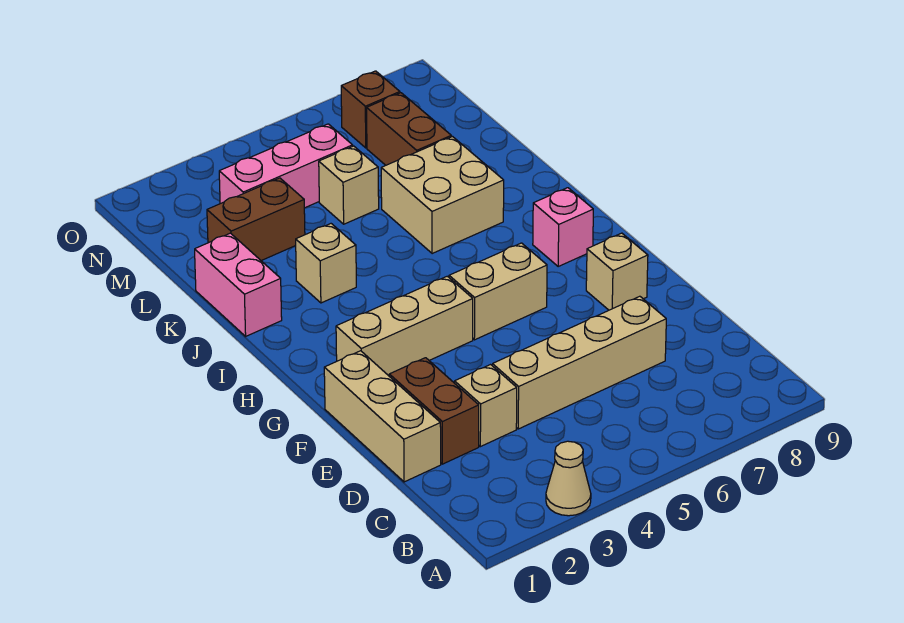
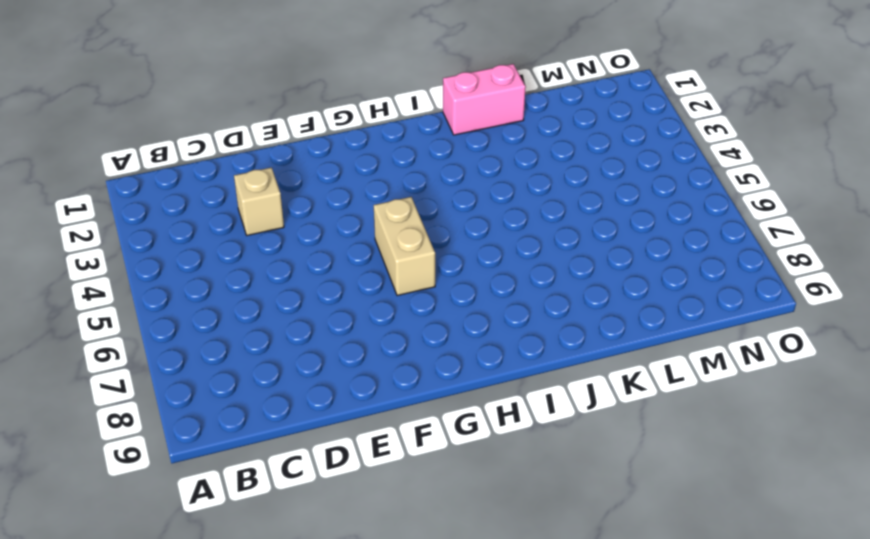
none -> tan 1x1 cone [546,441,591,516]
none -> tan 1x3 brick [324,351,441,482]
none -> brown 1x2 brick [389,358,479,464]

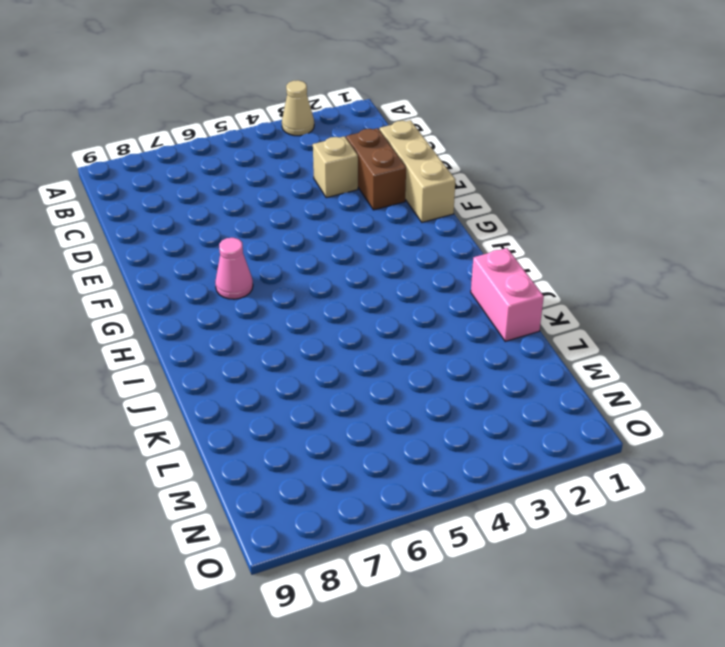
pink 1x1 cone [215,238,253,299] -> none
none -> tan 1x4 brick [492,296,666,429]
none -> tan 1x1 brick [586,233,648,310]
none -> tan 1x3 brick [336,276,473,376]

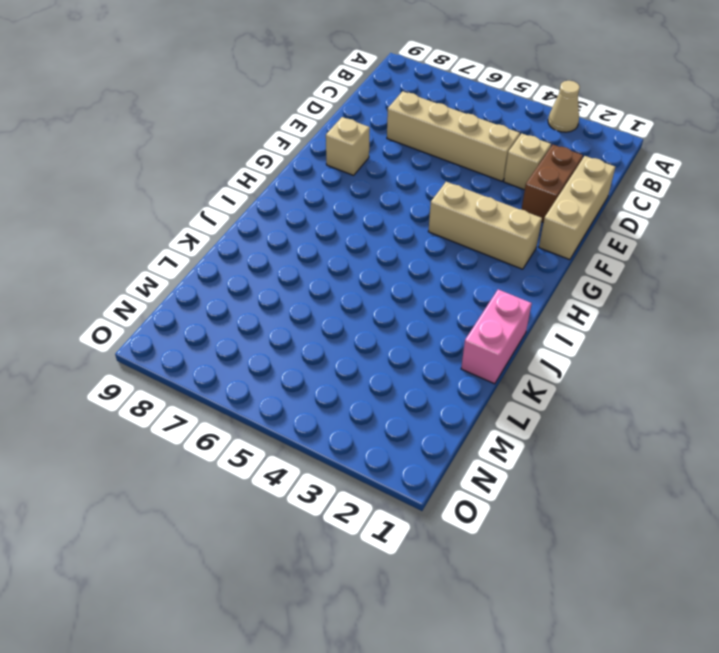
none -> tan 1x2 brick [449,243,547,340]
none -> pink 1x1 brick [533,188,593,266]
none -> tan 1x1 brick [296,224,356,303]

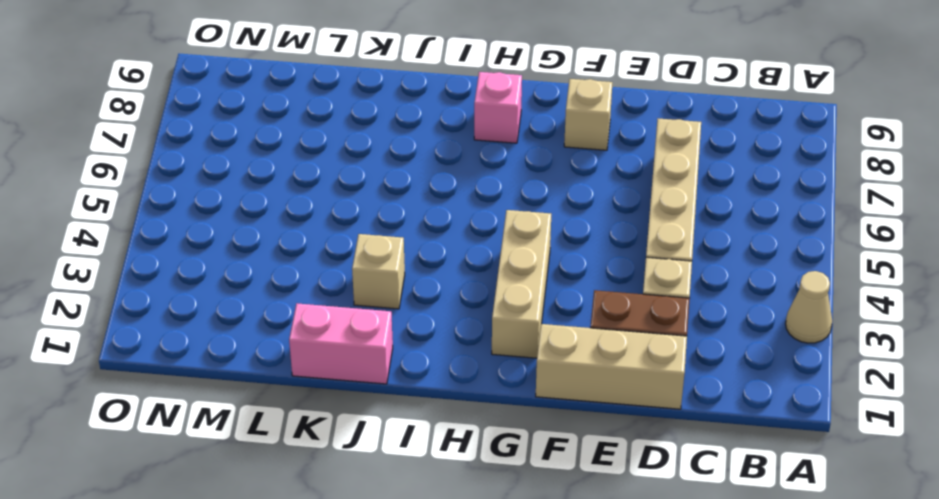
none -> tan 1x2 brick [449,243,547,340]
none -> tan 2x2 brick [381,137,504,254]
none -> brown 1x2 brick [207,178,305,261]

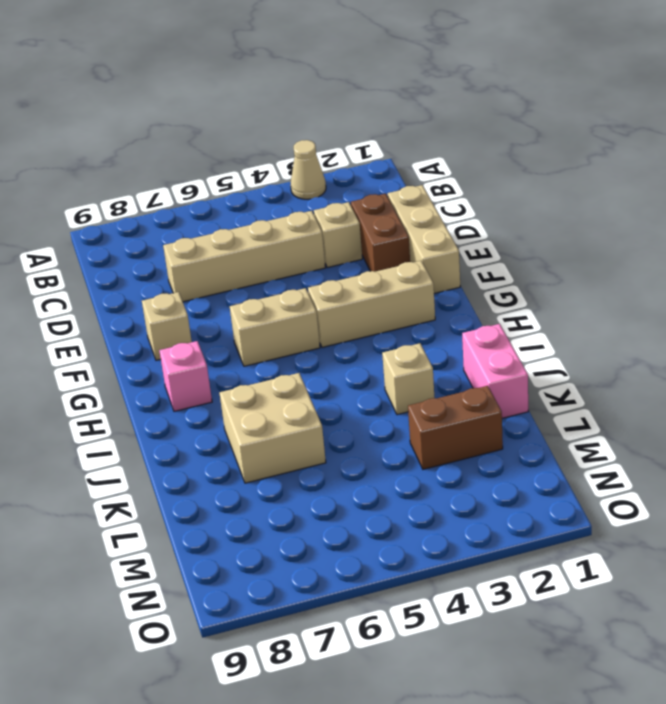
none -> tan 1x1 brick [319,146,379,224]
none -> brown 1x2 brick [367,93,451,165]
none -> pink 1x3 brick [219,124,353,208]

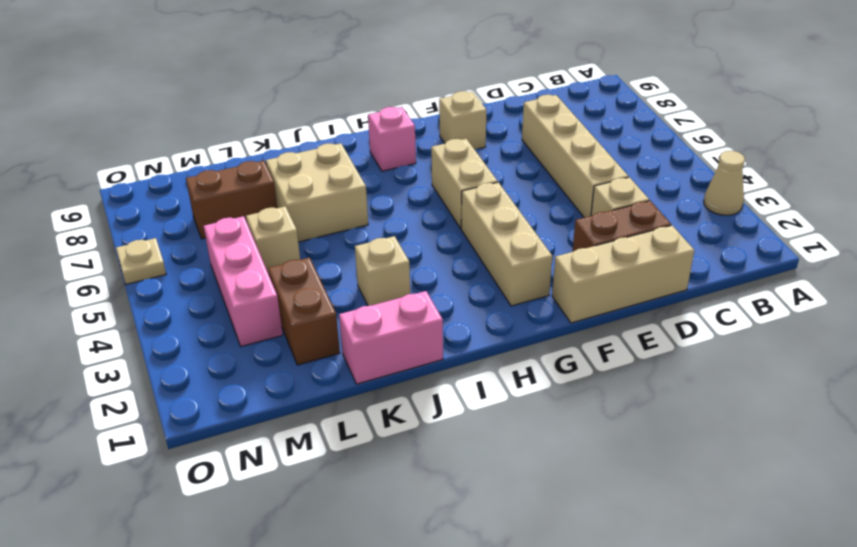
tan 1x1 plate [116,238,166,284] -> none
none -> brown 1x1 brick [341,71,400,148]

